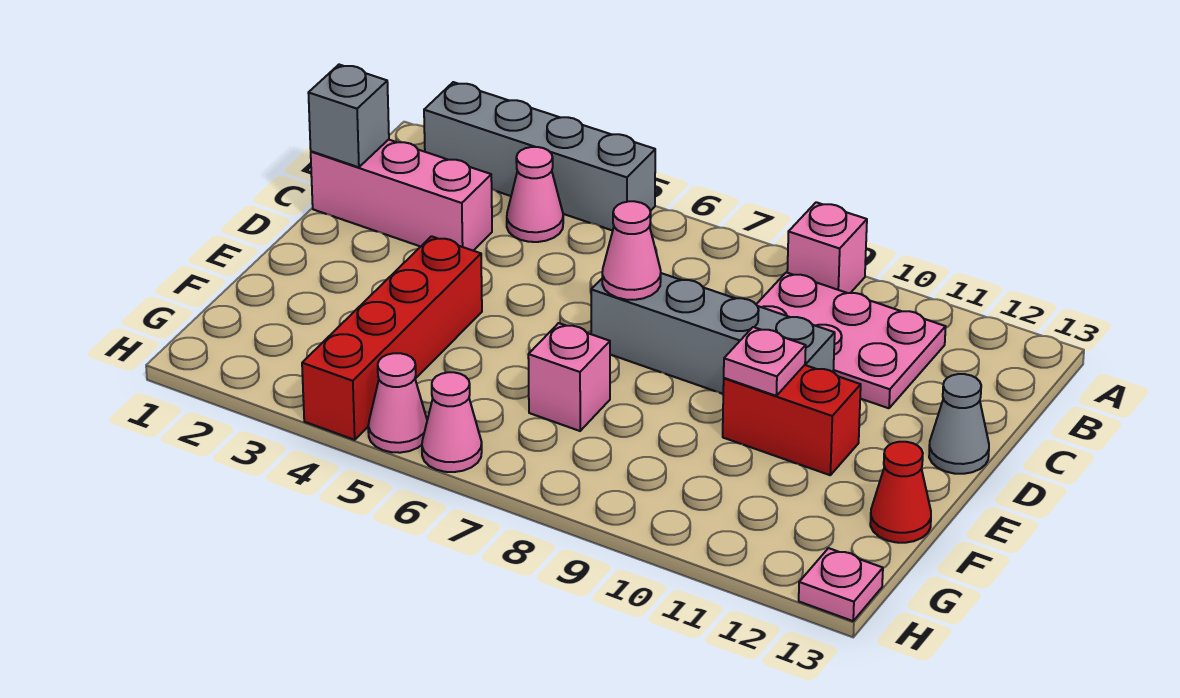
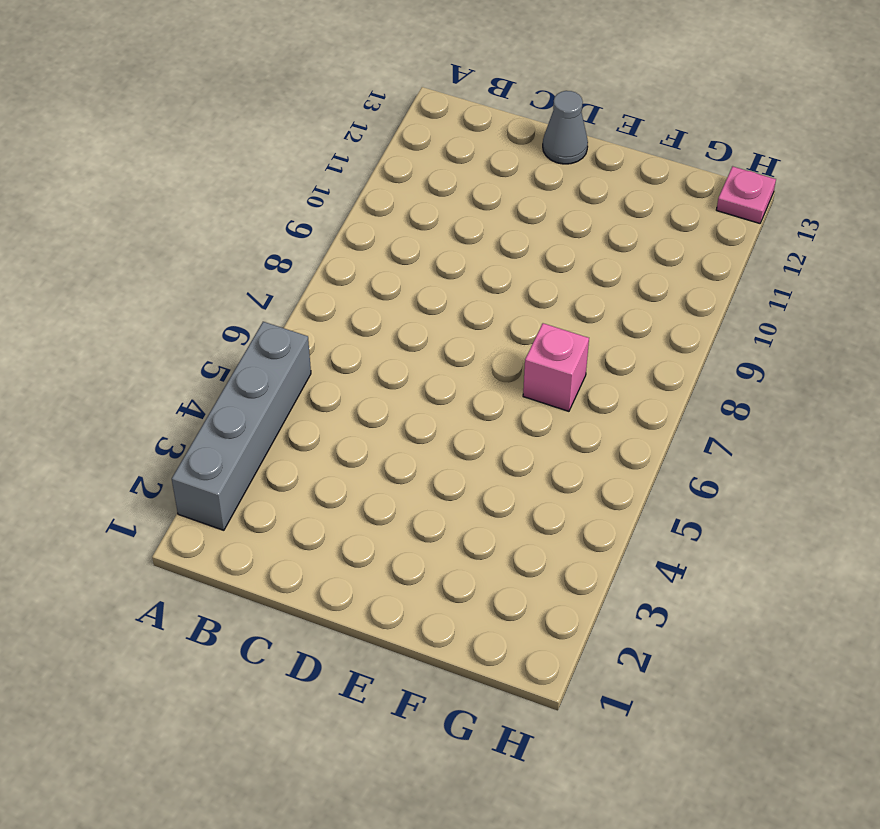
none -> pink 1x1 brick [787,202,867,293]
none -> pink 1x1 cone [507,147,563,242]
none -> pink 2x3 plate [756,272,946,408]

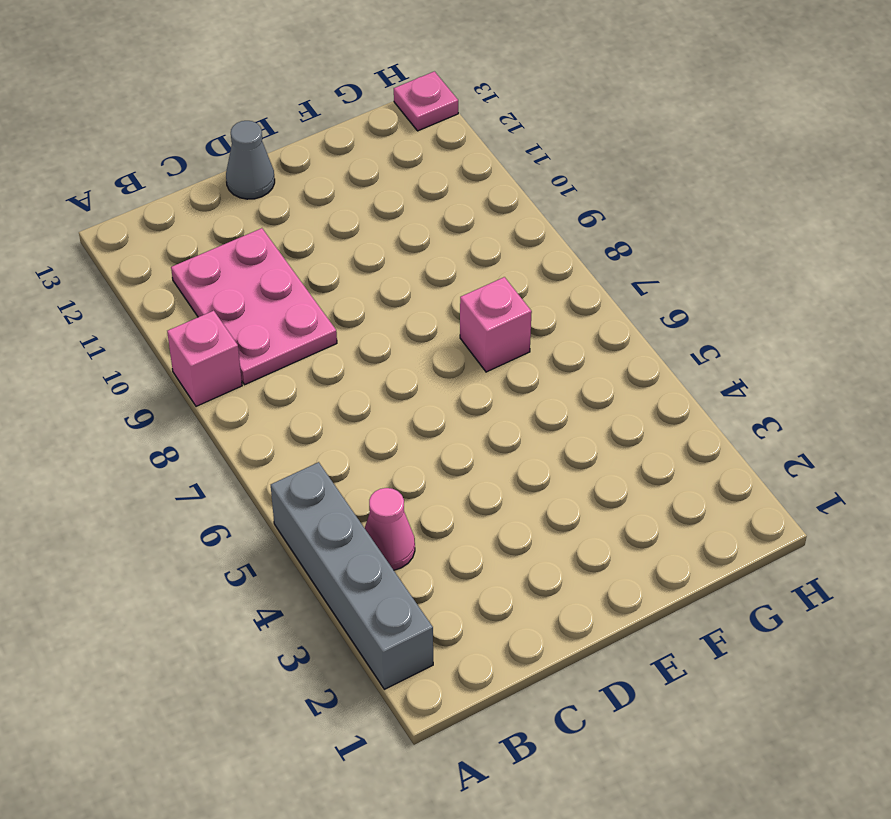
none -> pink 1x3 brick [311,140,492,251]
none -> grey 1x4 brick [591,273,835,394]
none -> red 1x4 brick [302,236,482,440]

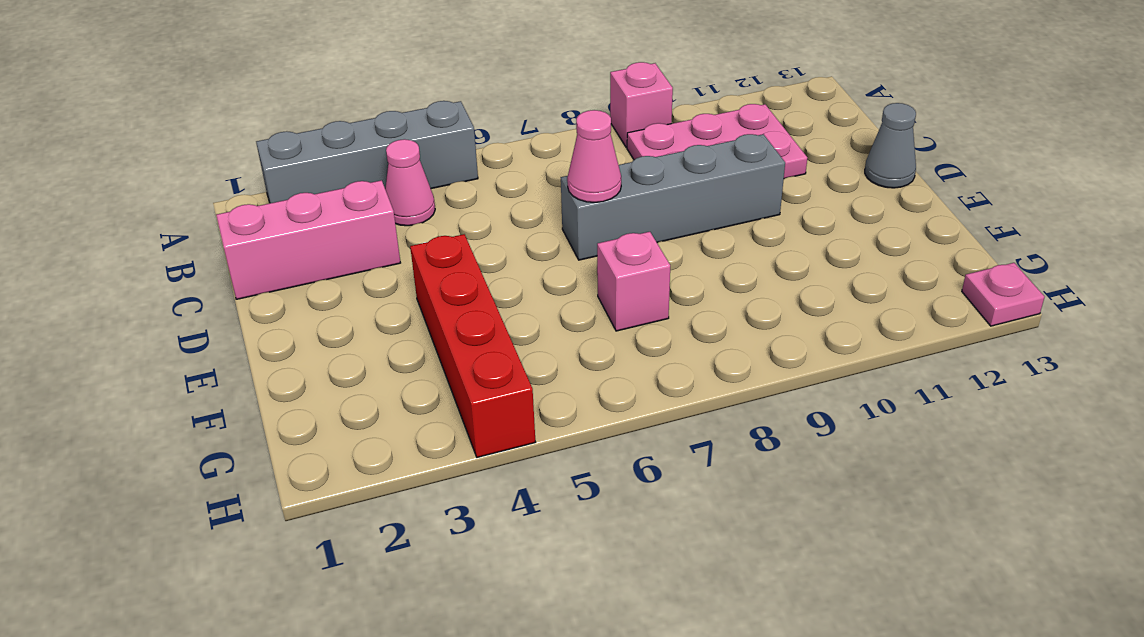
none -> red 1x2 brick [723,365,861,475]
none -> red 1x1 cone [870,442,931,543]
none -> pink 1x1 cone [368,353,427,453]

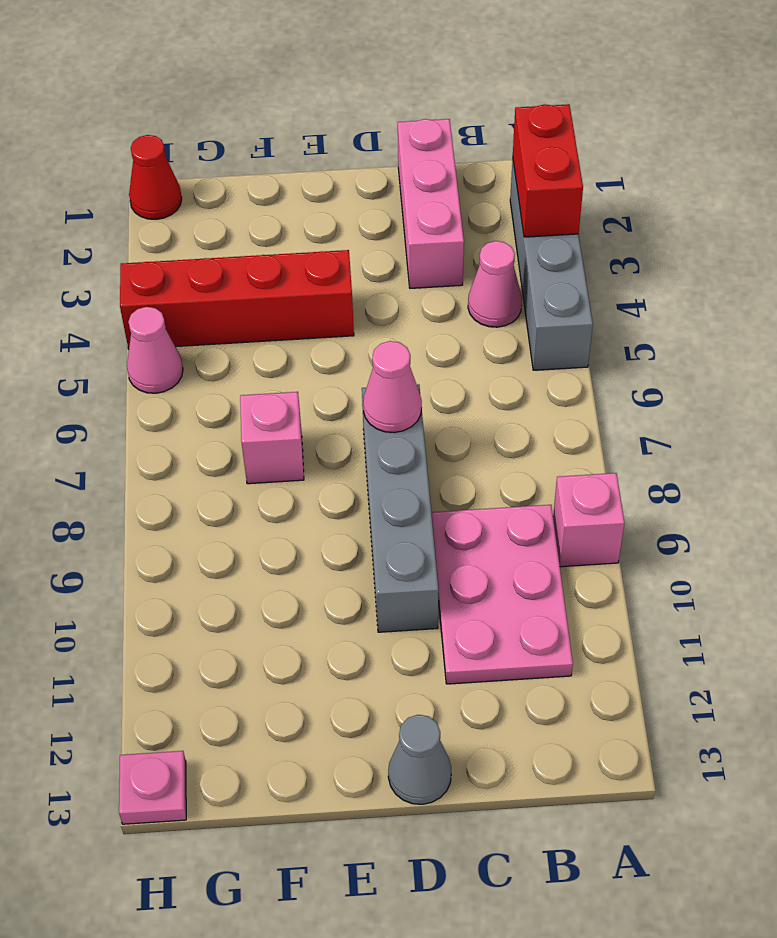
red 1x2 brick [513,104,583,237] -> red 1x2 brick moved to [723,365,861,475]
red 1x1 cone [129,135,182,219] -> red 1x1 cone moved to [870,442,931,543]
none -> pink 1x1 cone [422,372,482,472]
none -> grey 1x1 brick [308,65,389,167]
none -> pink 1x1 plate [724,327,806,396]

